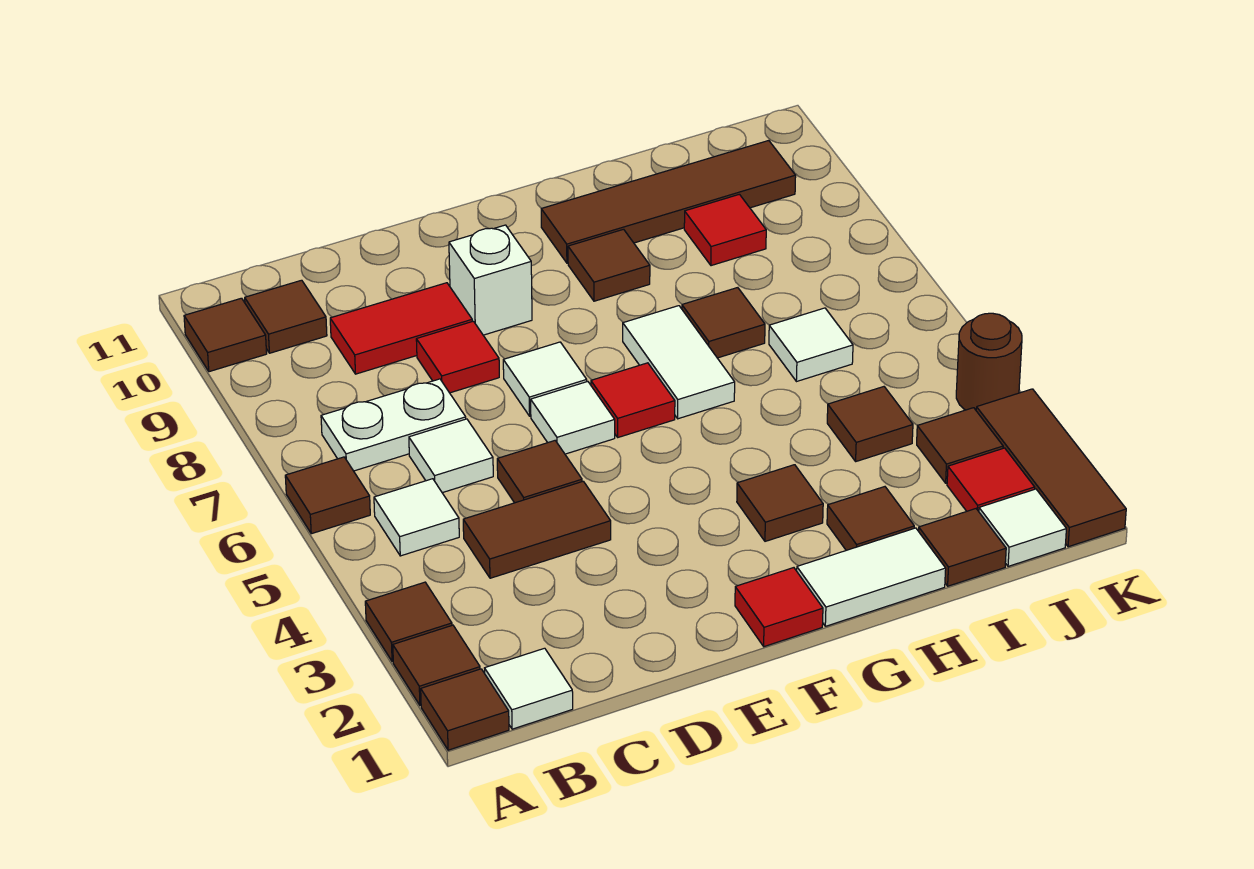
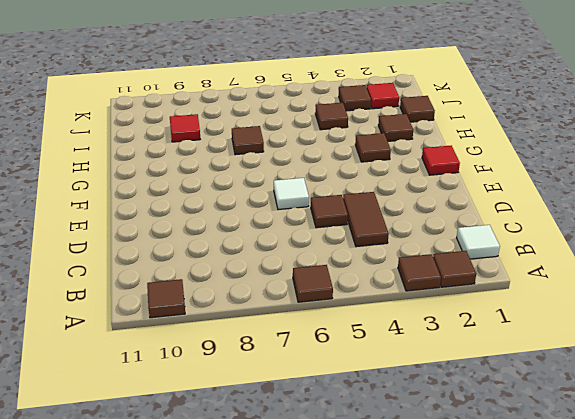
none -> brown 1x1 tile [421,669,509,750]
none -> white 1x1 tile [374,479,459,556]
none -> white 1x2 plate [321,379,466,471]
none -> brown 1x1 tile [245,280,327,353]

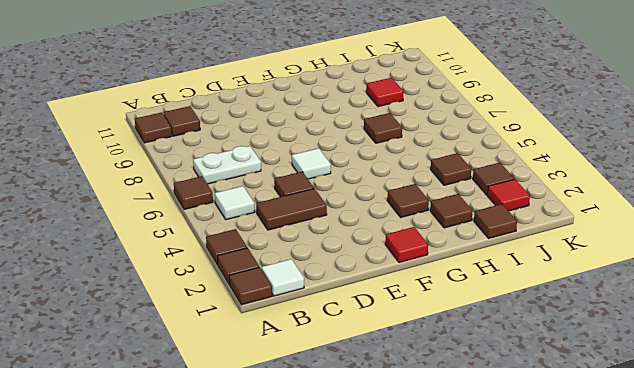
none -> white 1x1 tile [409,419,493,493]
none -> red 1x2 tile [330,283,472,374]
none -> red 1x1 tile [416,321,499,393]
none -> white 1x1 tile [503,342,587,416]

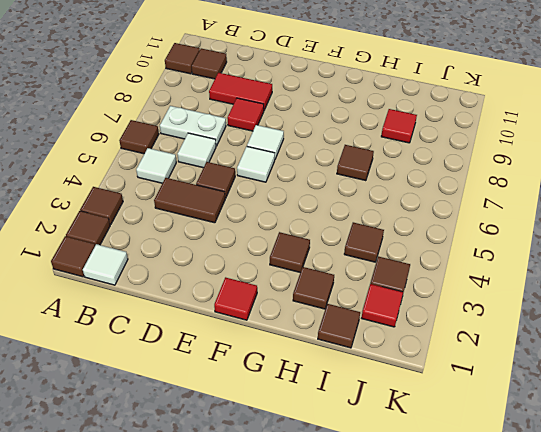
none -> white 1x1 brick [449,225,532,335]
none -> red 1x1 tile [591,363,675,437]
none -> white 1x2 tile [797,528,946,626]
none -> white 1x2 tile [623,306,735,419]

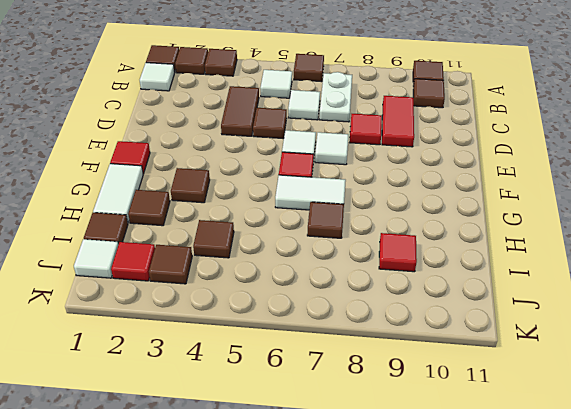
none -> white 1x1 brick [449,225,532,335]
none -> brown 1x1 tile [568,229,650,301]
none -> brown 1x4 tile [541,141,796,263]
none -> white 1x1 tile [769,308,853,382]

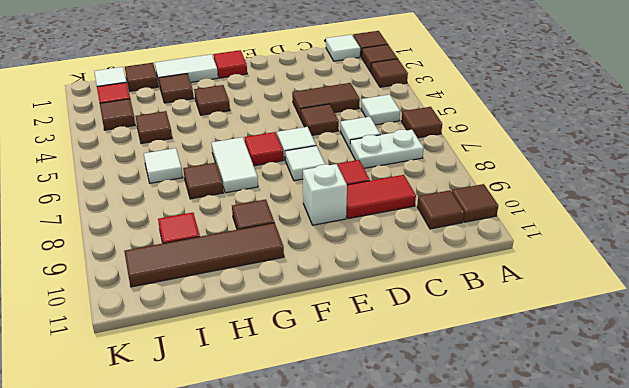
none -> brown 1x3 tile [976,389,1126,547]
none -> brown 1x1 round brick [956,313,1022,410]

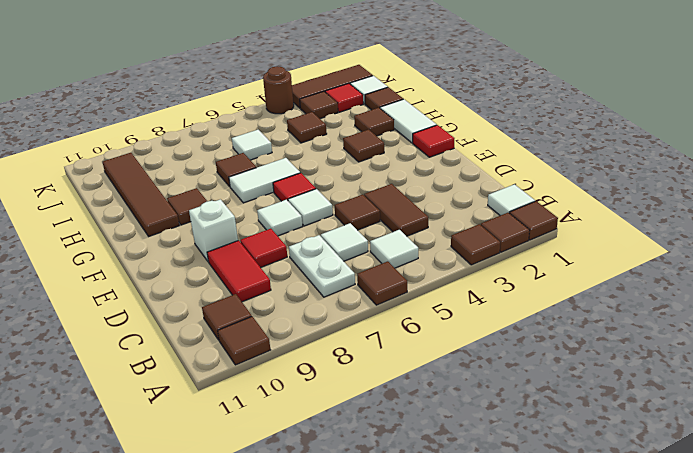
none -> red 1x1 tile [684,194,766,266]

